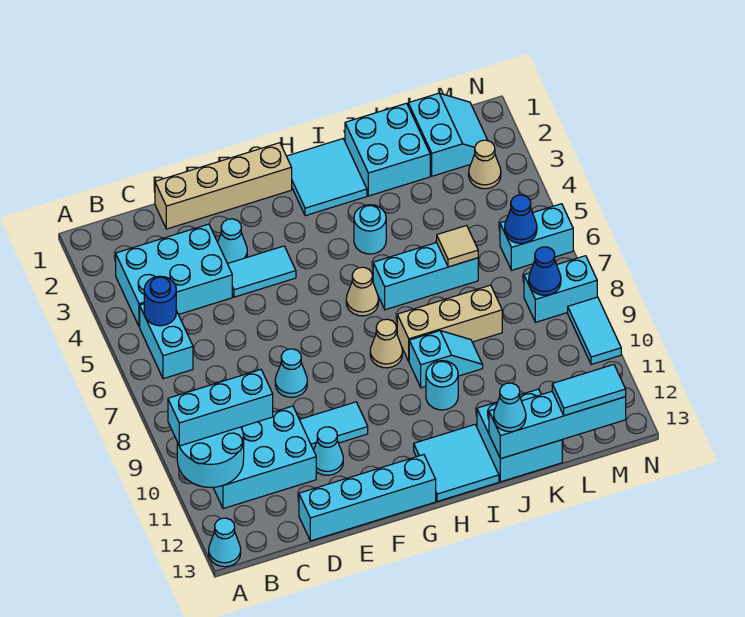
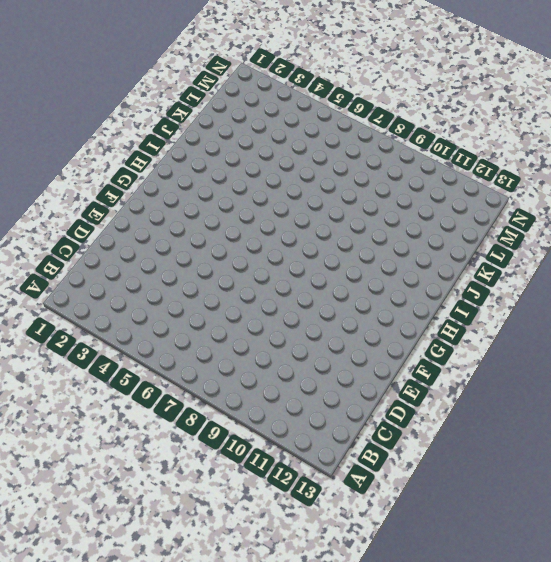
none -> cyan 1x1 cone [209,518,241,567]
none -> cyan 2x3 brick [116,224,232,327]
none -> cyan 1x2 brick [140,304,193,379]
none -> cyan 2x3 brick [213,406,316,509]

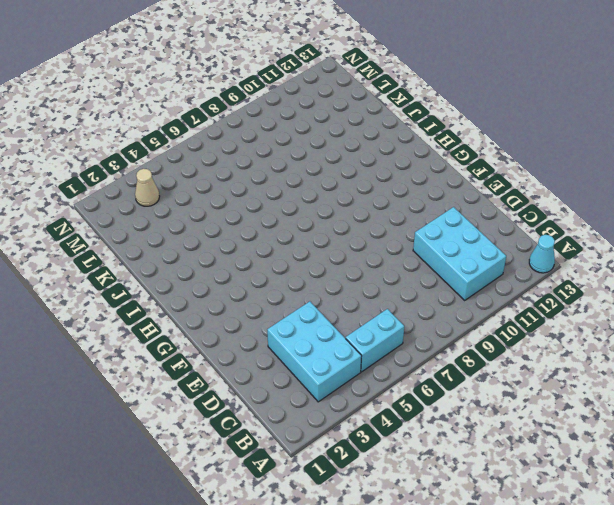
none -> tan 1x4 brick [155,143,292,229]
none -> cyan 1x4 brick [299,455,436,541]
none -> cyan 1x1 cone [218,219,247,263]
none -> cyan 1x2 tile [227,246,296,297]

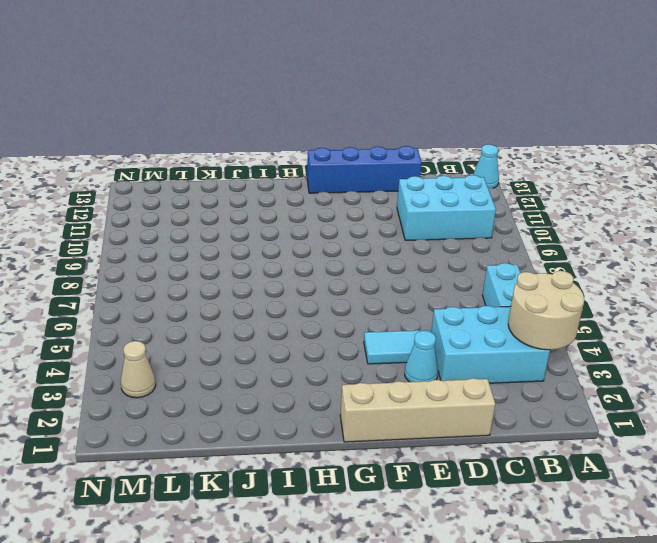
tan 2x2 round brick [508,271,584,350] -> none
blue 1x4 brick [307,146,422,193] -> cyan 1x4 brick [299,455,436,541]
none -> cyan 1x1 cone [275,349,307,397]
none -> cyan 1x2 tile [299,402,368,450]
none -> cyan 1x1 cone [314,427,343,475]
none -> cyan 2x2 tile [287,139,367,216]

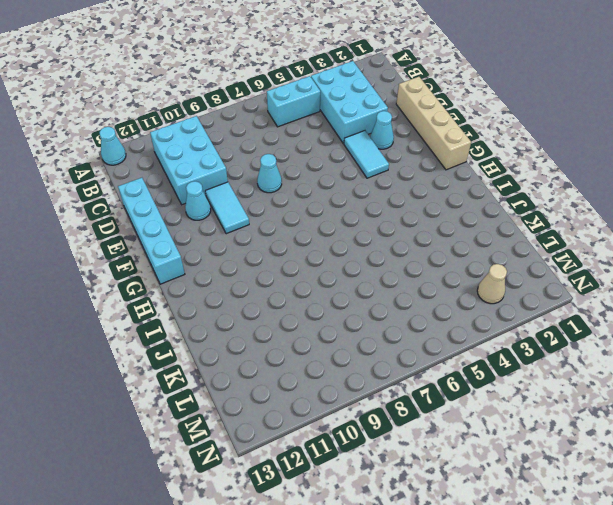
none -> cyan 2x2 tile [287,139,367,216]
none -> tan 1x1 cone [346,267,379,316]
none -> tan 1x1 cone [370,319,403,368]
none -> cyan 2x2 tile [414,425,499,502]

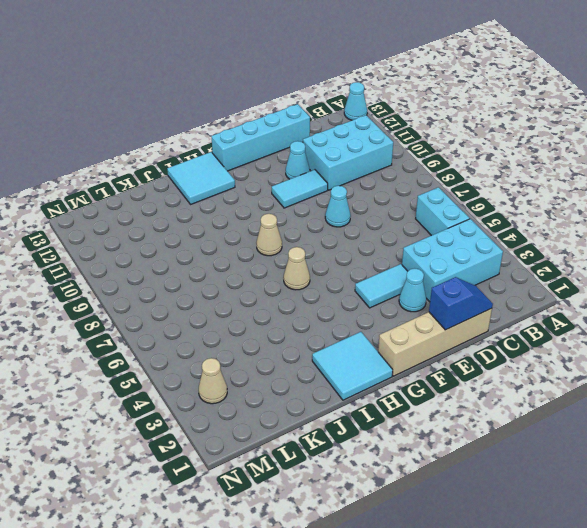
blue 1x2 slope [429,277,493,330] -> none
none -> cyan 1x1 round brick [354,205,386,254]
none -> cyan 1x3 brick [373,243,478,310]
none -> tan 1x3 brick [397,285,502,361]
none -> cyan 1x2 slope [409,331,483,388]

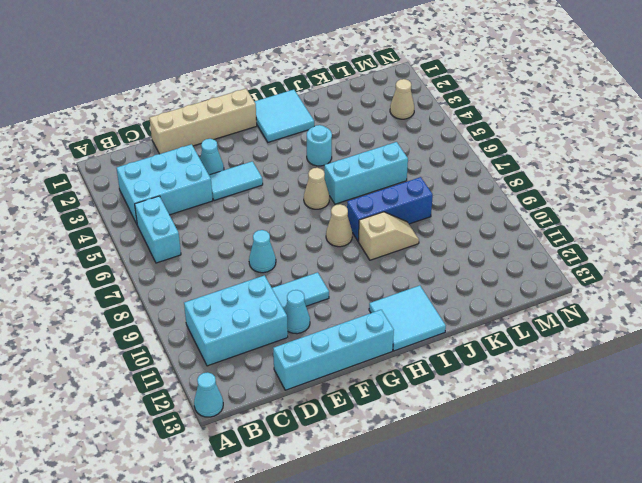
blue 1x3 brick [347,177,433,241] -> tan 1x3 brick [397,285,502,361]
tan 1x2 slope [358,212,419,260] -> cyan 1x2 slope [409,331,483,388]
none -> cyan 1x1 round brick [426,361,458,410]
none -> cyan 2x2 brick [345,103,430,196]
none -> cyan 2x2 brick [477,389,562,482]
none -> cyan 2x2 slope [408,93,487,176]

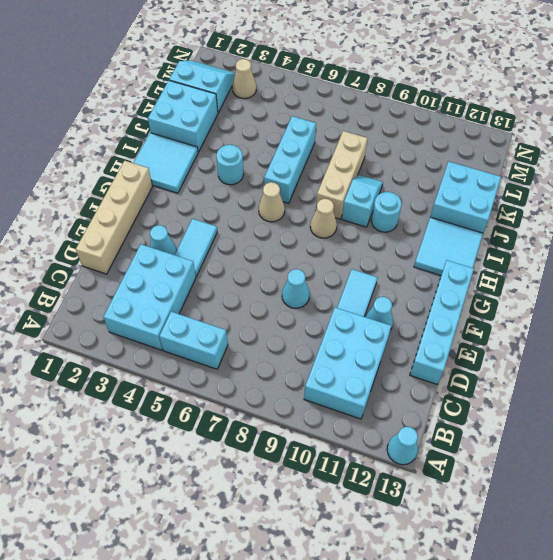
none -> cyan 1x2 brick [500,204,573,270]
none -> cyan 1x2 brick [524,256,597,322]
none -> cyan 1x2 tile [568,297,621,365]
none -> cyan 2x2 round brick [177,427,244,487]

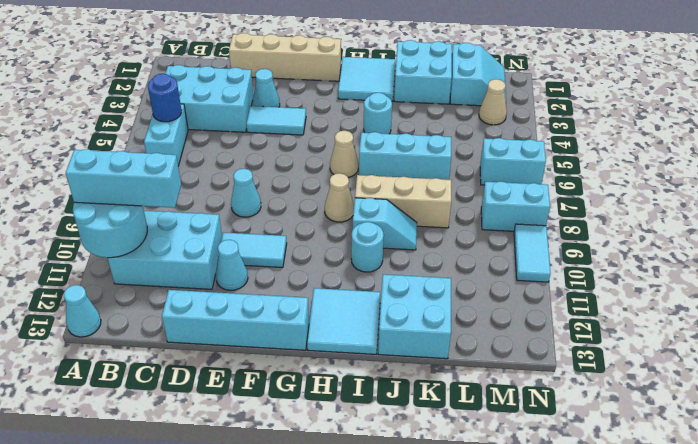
none -> cyan 1x4 brick [489,391,626,459]
none -> tan 1x1 tile [437,225,478,267]
none -> blue 1x1 cone [505,195,537,243]
none -> blue 1x1 cone [529,247,561,295]

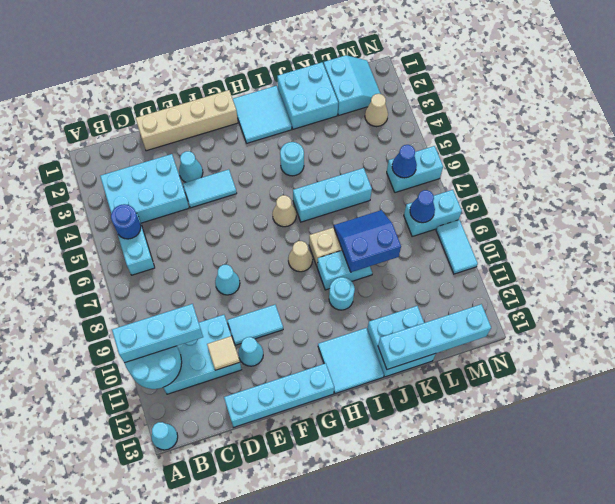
tan 1x1 tile [207,336,240,370] -> tan 1x1 tile moved to [437,225,478,267]
blue 2x2 slope [334,210,401,272] -> none
none -> cyan 1x1 cone [494,383,526,432]
none -> cyan 1x2 tile [552,365,626,416]

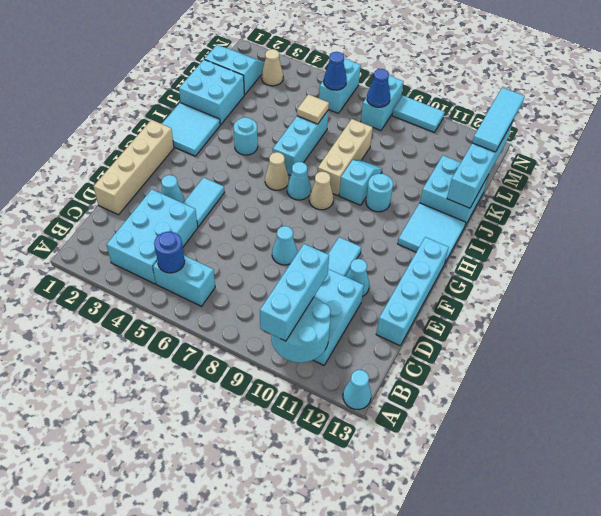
cyan 1x1 cone [287,162,311,200] -> cyan 1x1 cone moved to [494,383,526,432]
cyan 1x3 tile [472,88,525,152] -> cyan 1x2 tile [552,365,626,416]

